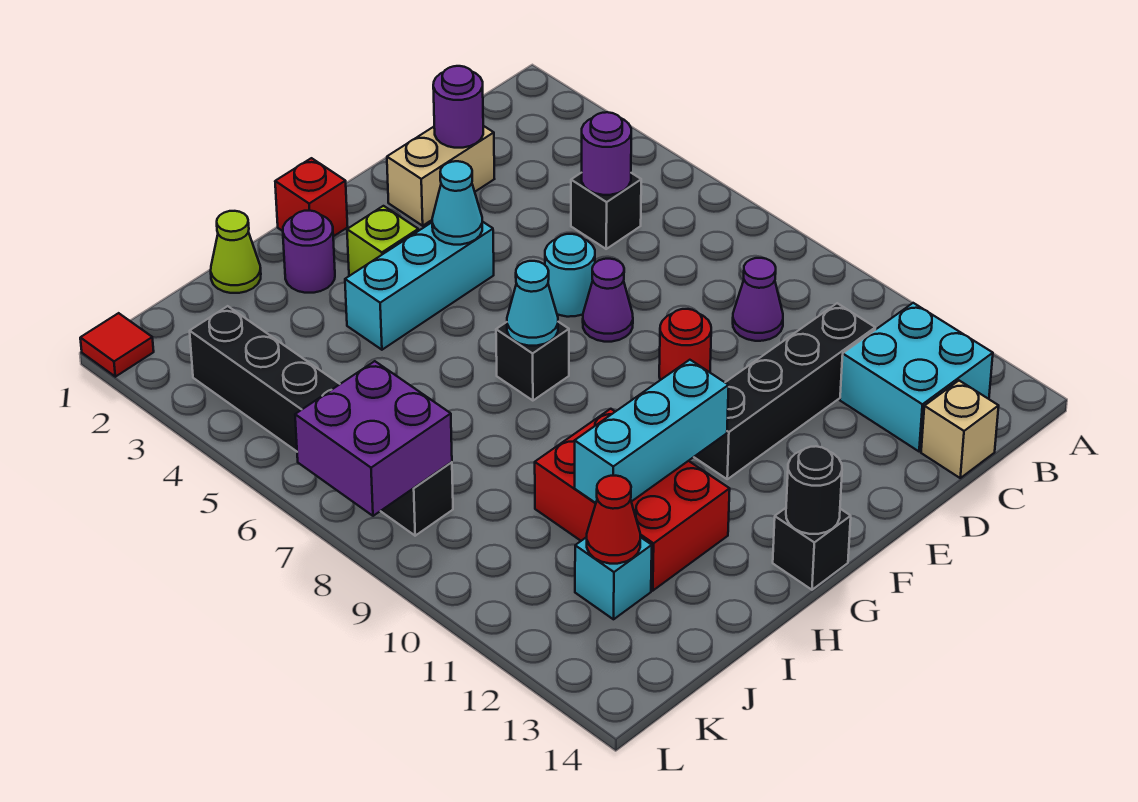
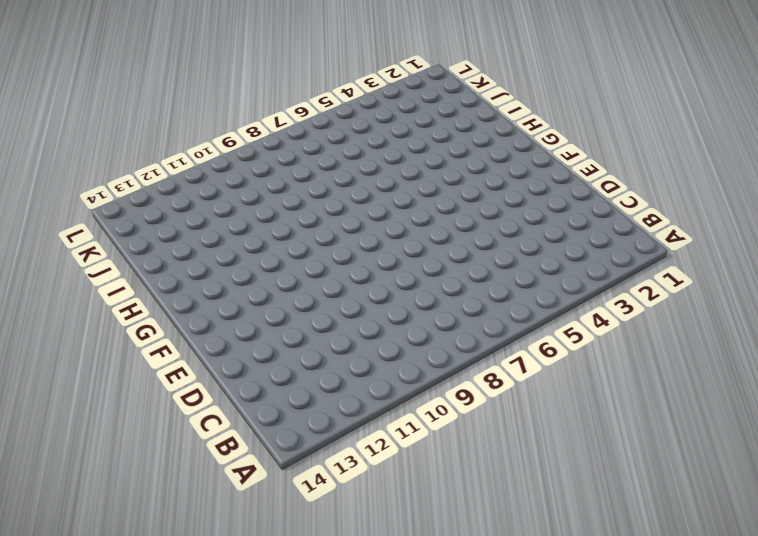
none -> cyan 2x2 brick [840,303,993,451]
none -> black 1x1 brick [571,173,641,249]
none -> purple 1x1 cone [733,258,783,341]

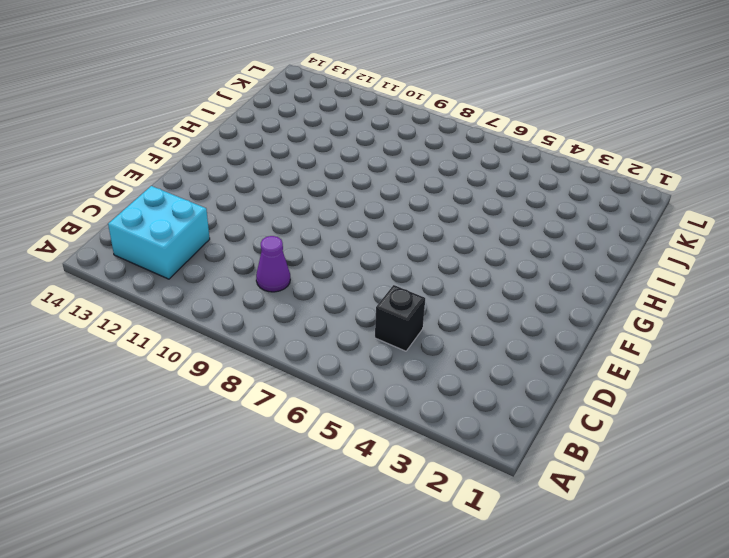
none -> black 1x4 brick [694,303,875,479]
none -> tan 1x1 brick [921,381,999,478]
none -> tan 1x2 brick [387,126,494,226]

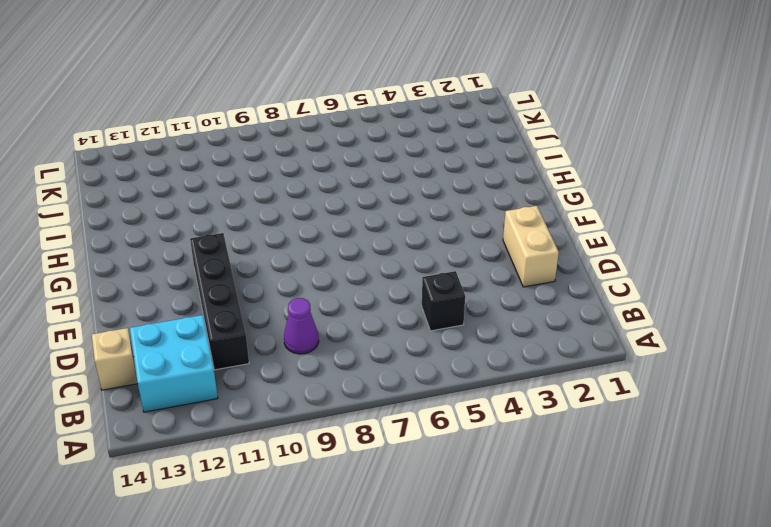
none -> cyan 1x1 round brick [545,234,595,317]
none -> purple 1x1 cone [583,259,633,342]
none -> red 1x1 round brick [659,309,711,380]

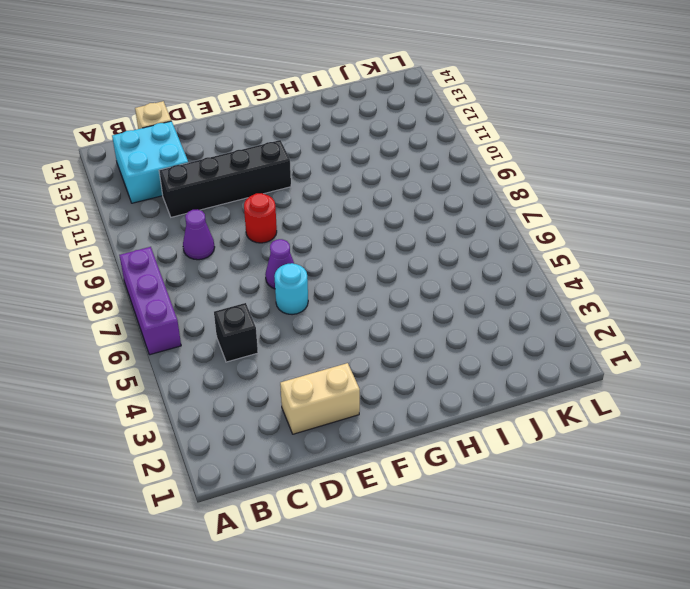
purple 1x3 brick [119,247,181,355] -> none
none -> cyan 1x3 brick [345,221,494,350]
none -> red 1x1 brick [275,158,348,237]
none -> lime 1x1 brick [347,206,418,276]

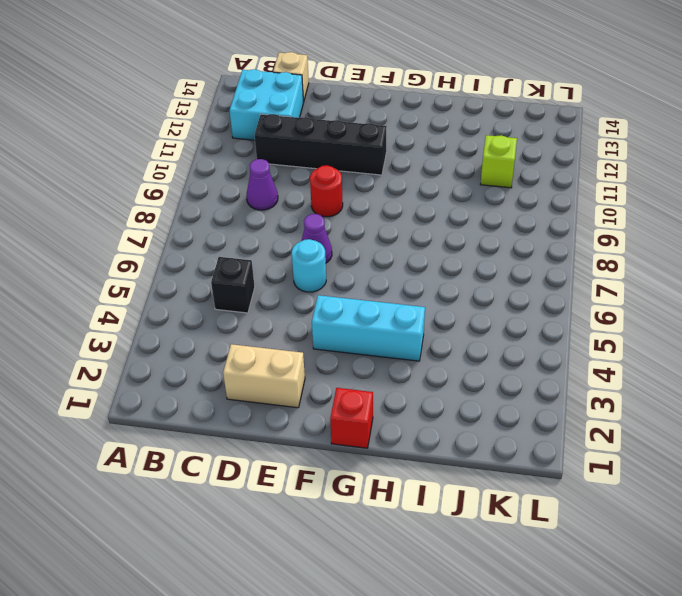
lime 1x1 brick [480,135,517,188] -> lime 1x1 brick moved to [347,206,418,276]
none -> black 1x1 brick [496,322,569,401]
none -> black 1x1 brick [773,508,851,590]
none -> purple 1x1 round brick [283,211,335,293]

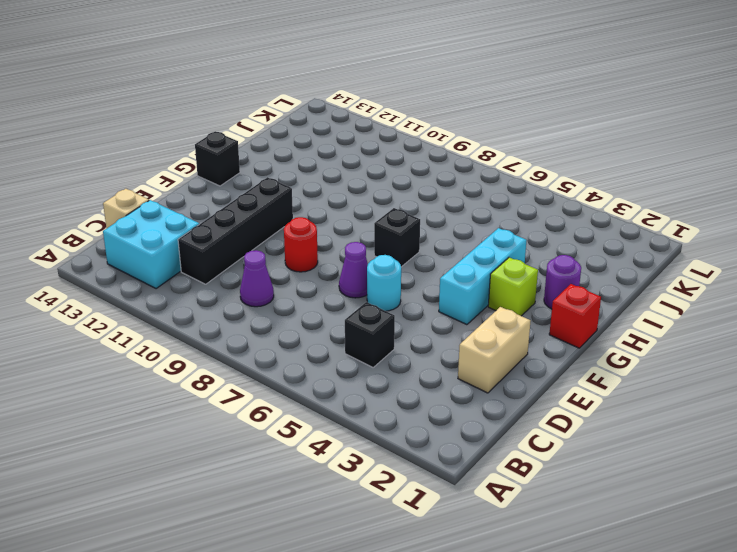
none -> red 2x3 brick [535,409,730,591]
none -> lime 1x1 cone [211,211,261,293]
none -> cyan 1x1 brick [575,537,652,619]

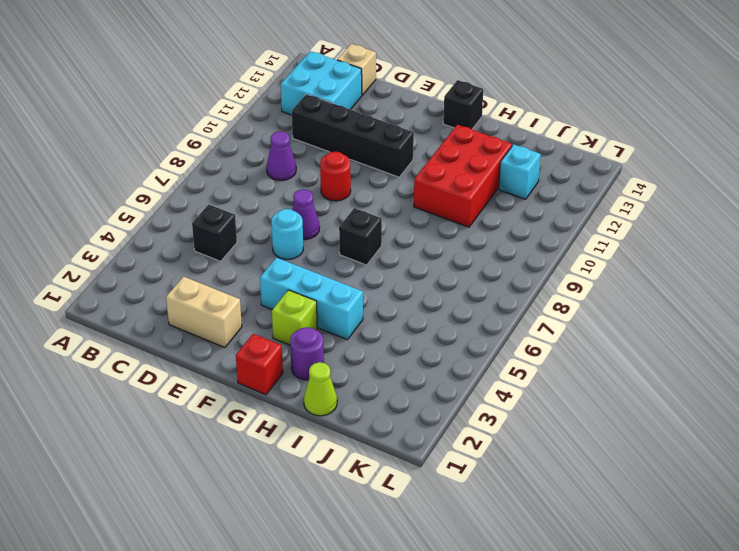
none -> black 1x6 brick [190,306,453,536]
none -> red 1x1 tile [80,313,154,377]
none -> purple 1x1 round brick [582,112,631,195]

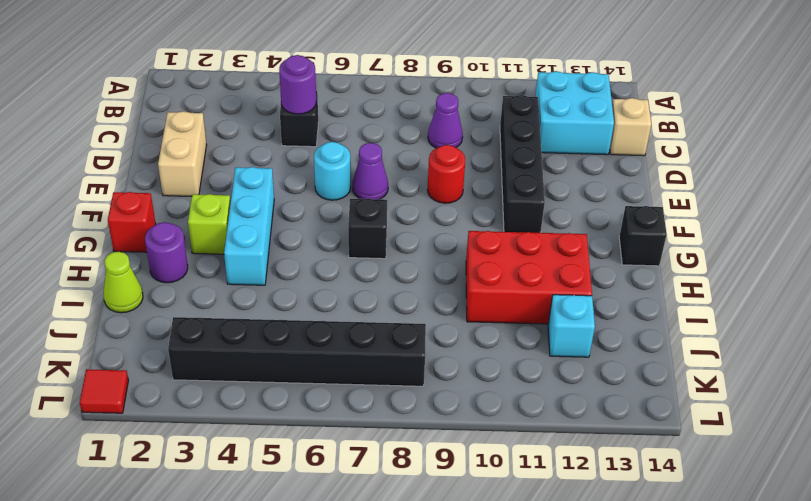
none -> purple 1x1 round brick [433,66,483,148]
none -> cyan 1x1 cone [432,161,482,245]
none -> cyan 1x1 cone [507,261,558,346]

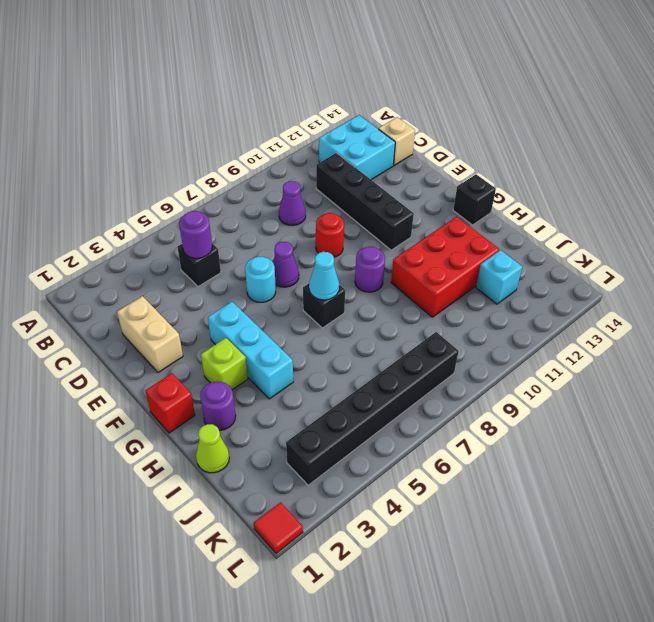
purple 1x1 round brick [355,247,385,292] -> purple 1x1 round brick moved to [433,66,483,148]
none -> cyan 1x1 cone [432,161,482,245]
none -> cyan 1x3 brick [575,360,729,503]
none -> black 1x1 round brick [786,446,842,534]

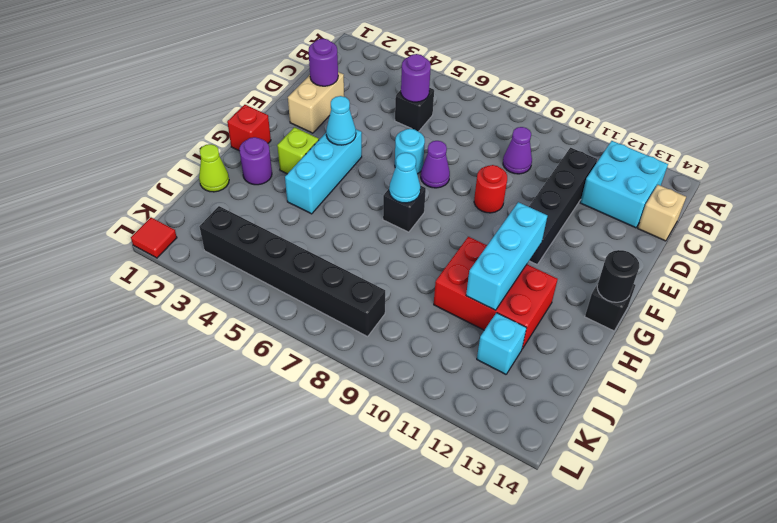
none -> red 1x1 cone [587,476,640,564]
none -> purple 2x2 brick [295,361,452,516]

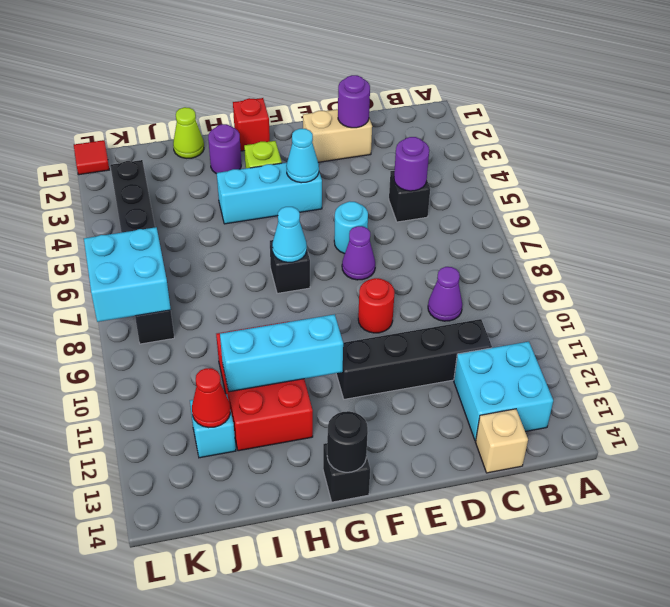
cyan 2x2 brick [84,227,171,322] -> purple 2x2 brick [295,361,452,516]

